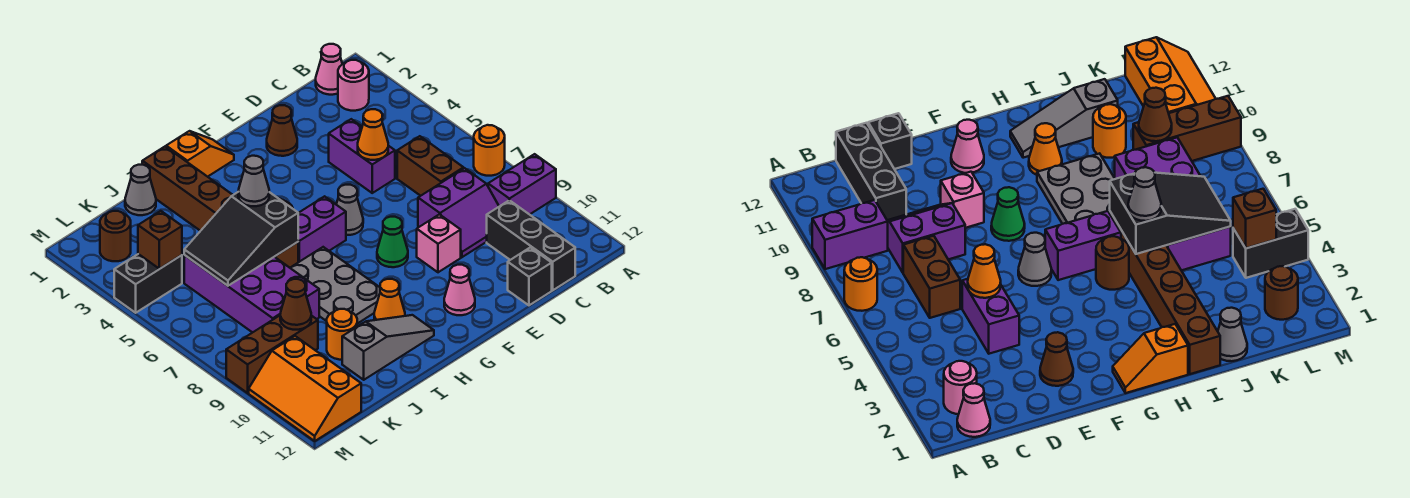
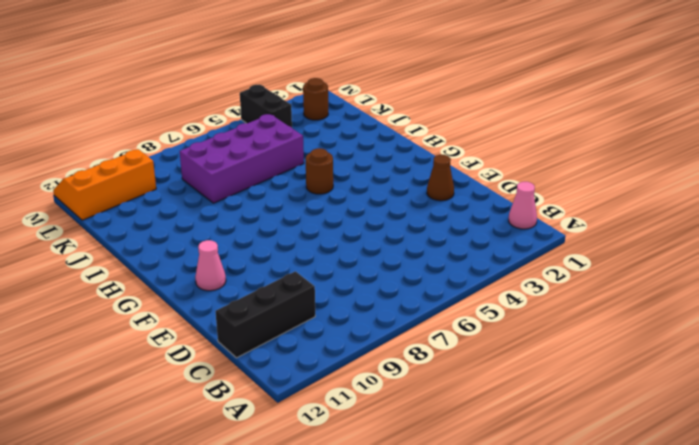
none -> orange 1x1 round brick [474,125,505,176]
none -> purple 1x2 brick [488,154,556,215]
none -> pink 1x1 round brick [338,60,369,111]
none -> brown 1x2 brick [397,136,464,196]

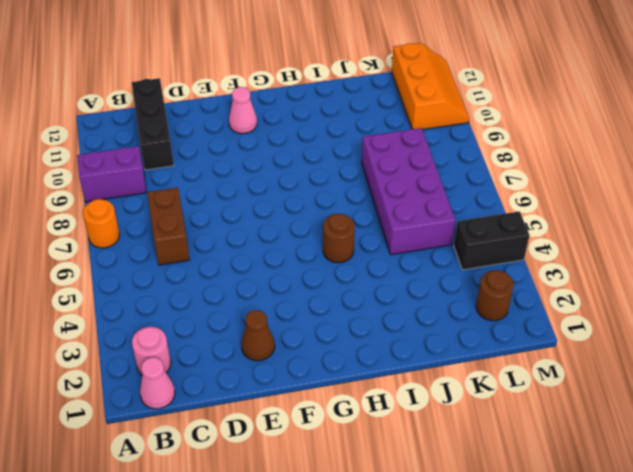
none -> purple 2x2 slope [418,168,499,257]
none -> purple 1x2 brick [329,119,395,193]
none -> black 1x1 brick [508,247,552,305]
none -> pink 1x1 brick [417,214,461,272]

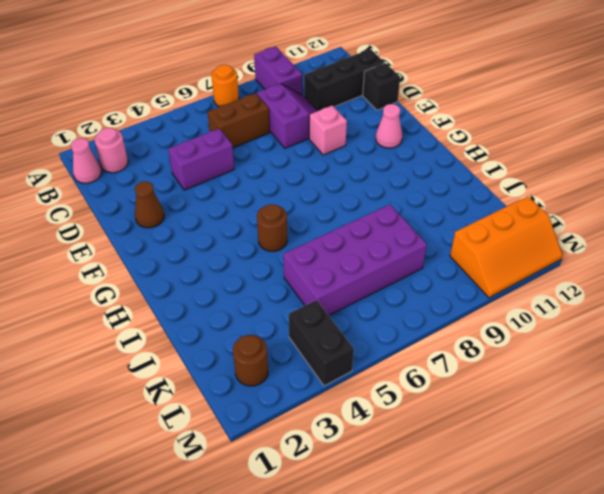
none -> grey 1x1 cone [336,185,363,235]
none -> green 1x1 cone [377,217,408,267]
none -> orange 1x2 slope [166,131,234,177]
none -> purple 1x2 brick [298,196,346,262]

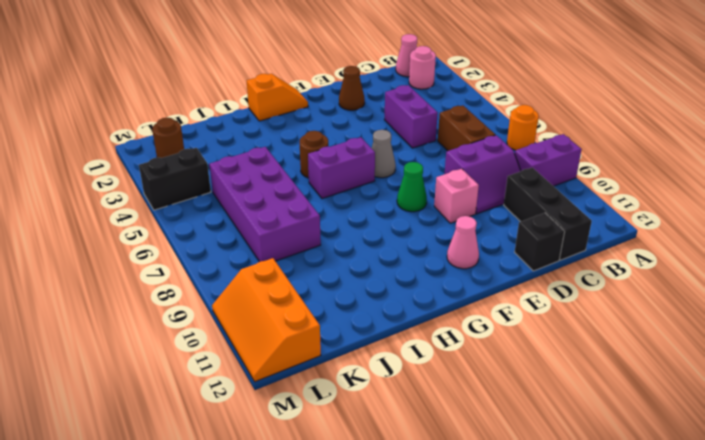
none -> grey 2x3 plate [290,247,380,324]
none -> orange 1x1 cone [374,279,405,320]
none -> grey 1x3 slope [342,315,434,380]
none -> brown 1x6 brick [142,147,298,268]

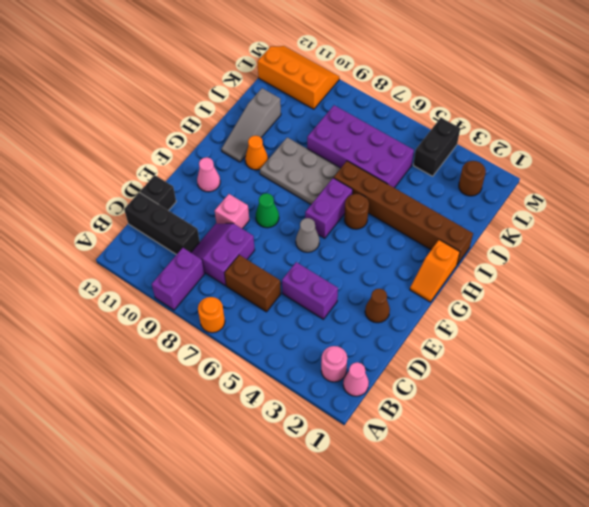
none -> grey 1x1 cone [125,165,156,215]
none -> orange 1x1 round brick [327,309,357,360]
none -> brown 1x3 brick [226,316,318,393]
none -> orange 1x1 cone [358,109,388,160]

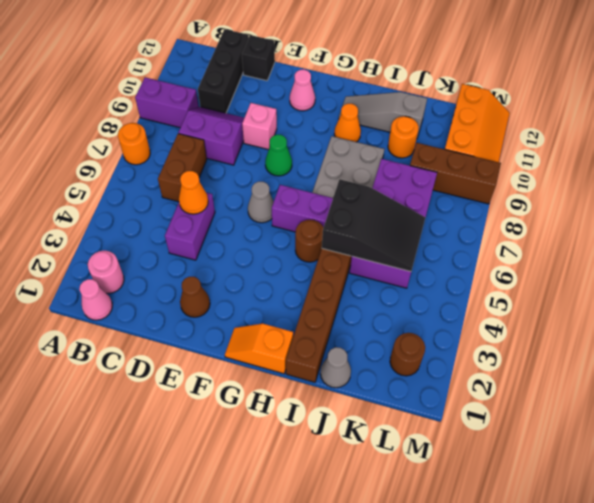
none -> black 1x2 brick [114,254,182,313]
none -> brown 1x1 cone [280,279,311,330]
none -> brown 1x1 brick [138,211,182,269]
none -> grey 1x1 cone [238,156,269,206]

